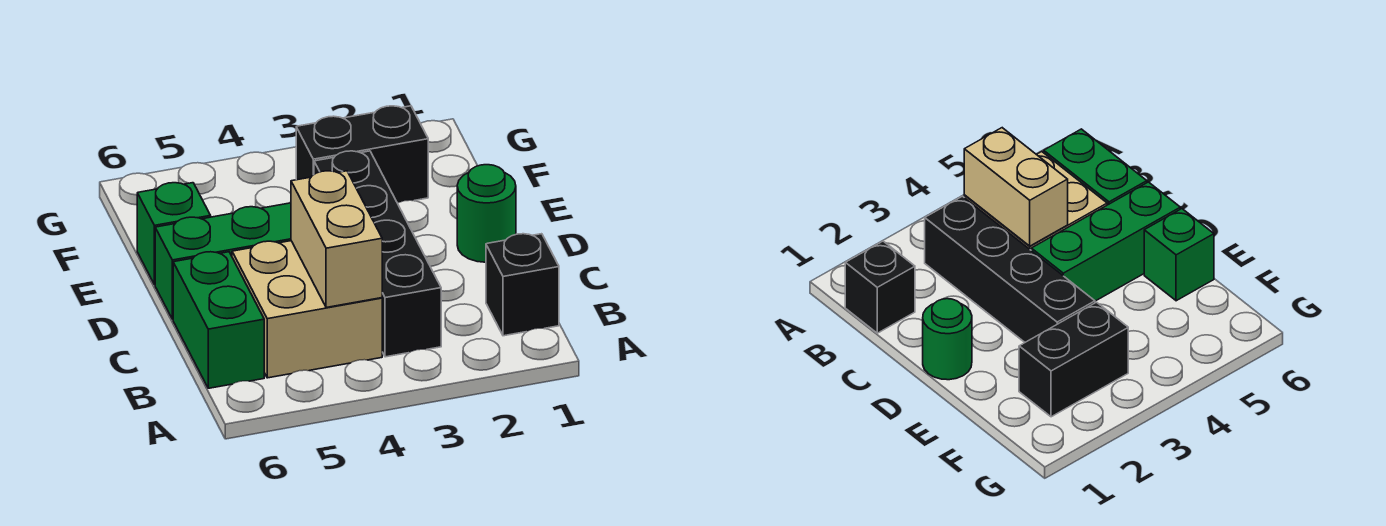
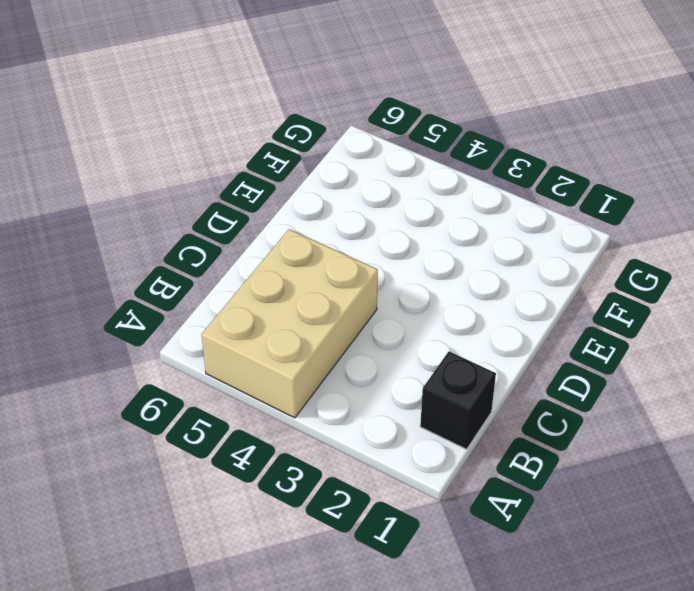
tan 2x3 brick [201,229,378,418] -> tan 2x2 brick [232,241,382,378]
none -> black 1x4 brick [314,151,441,357]
none -> green 1x2 brick [173,252,264,388]

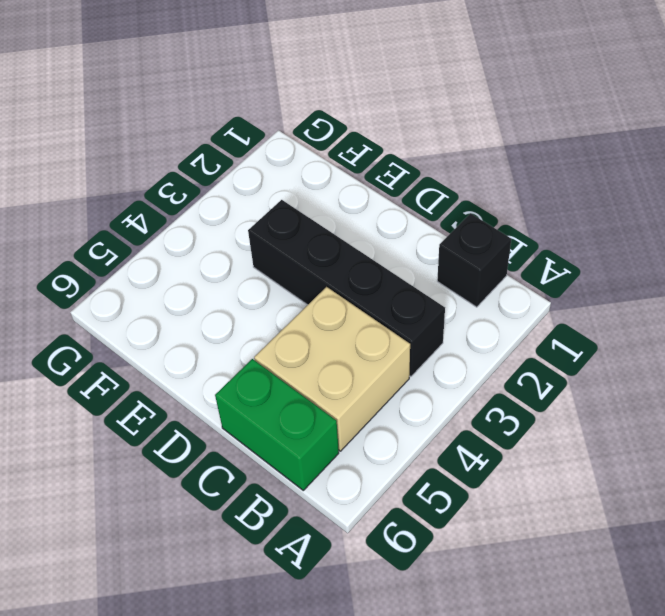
none -> green 1x1 round brick [457,165,516,262]
none -> green 1x3 brick [155,203,291,319]

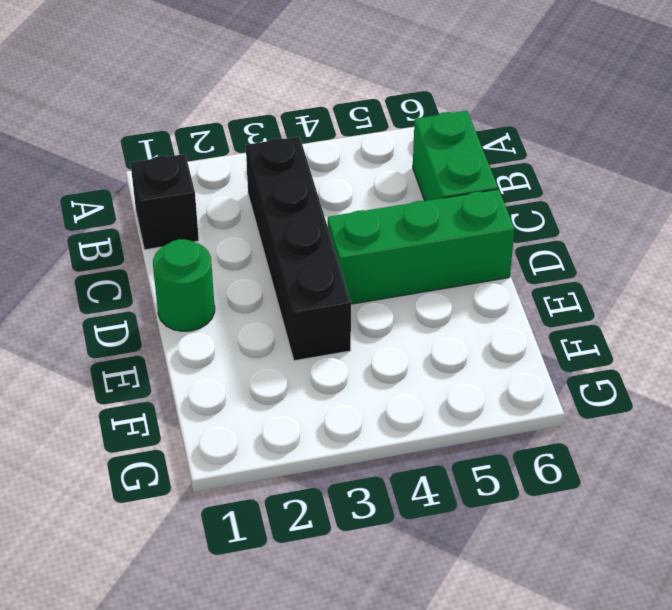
none -> tan 2x2 brick [232,241,382,378]
none -> green 1x1 brick [137,183,211,285]

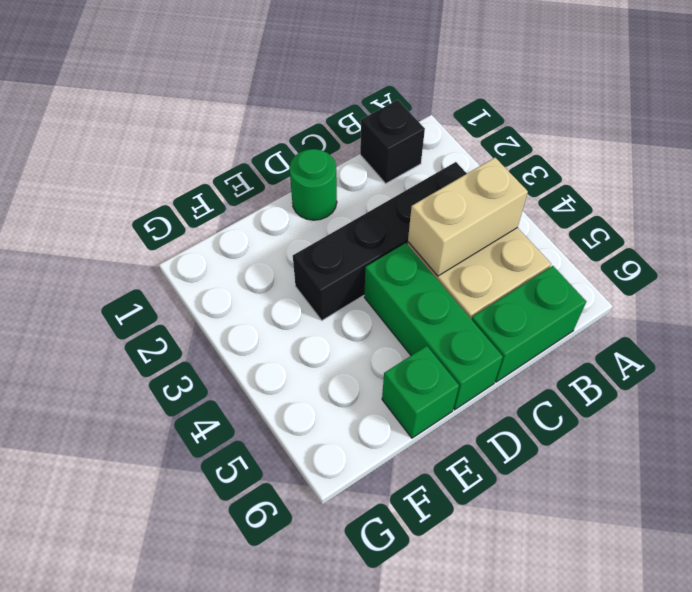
none -> black 1x2 brick [296,106,428,203]

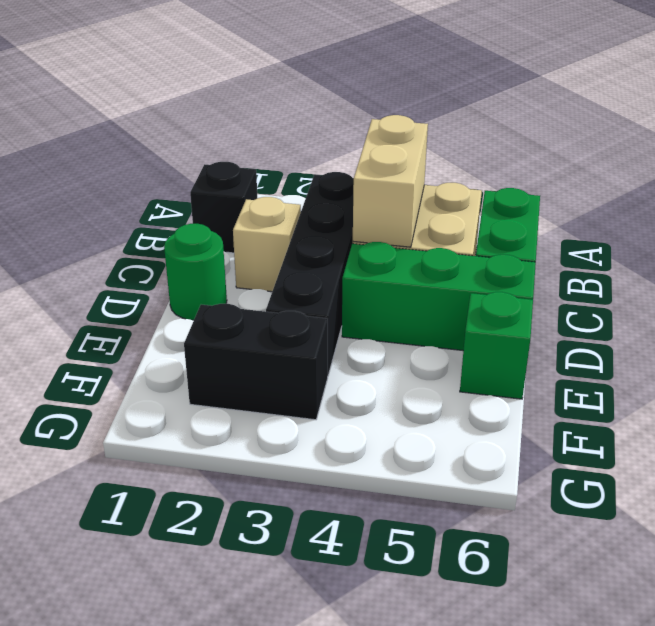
tan 1x1 brick [233,197,301,292] -> none

